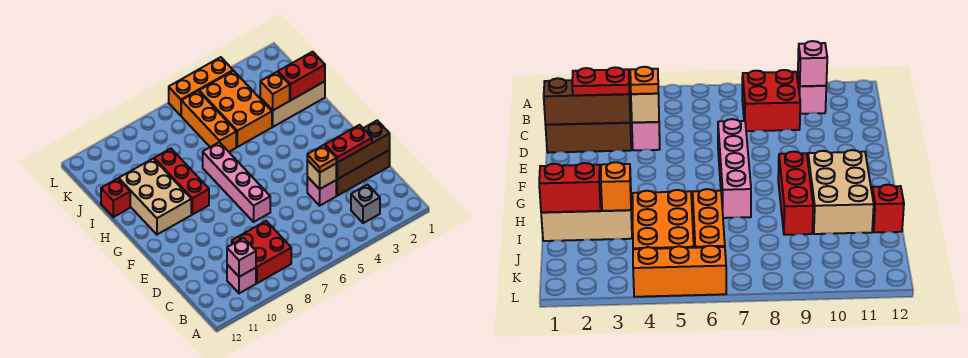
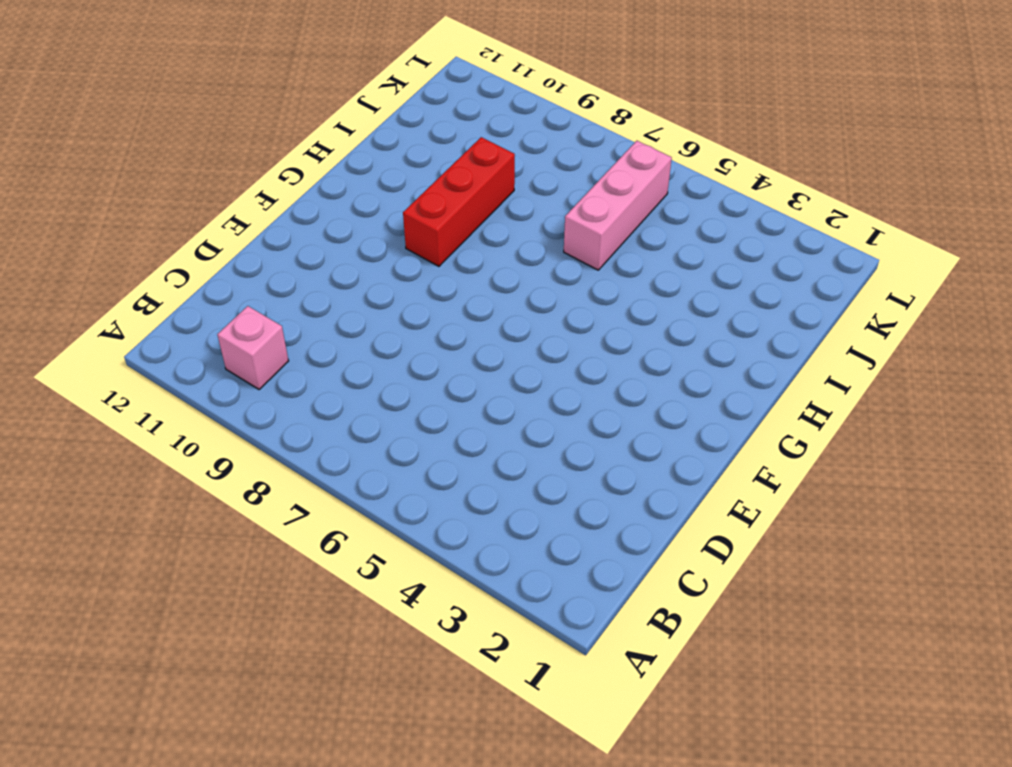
pink 1x3 brick [564,141,672,270] -> orange 1x3 brick [181,91,236,152]
none -> grey 1x1 brick [351,185,380,223]
none -> red 2x2 brick [232,221,291,283]
none -> brown 1x3 brick [336,150,390,196]

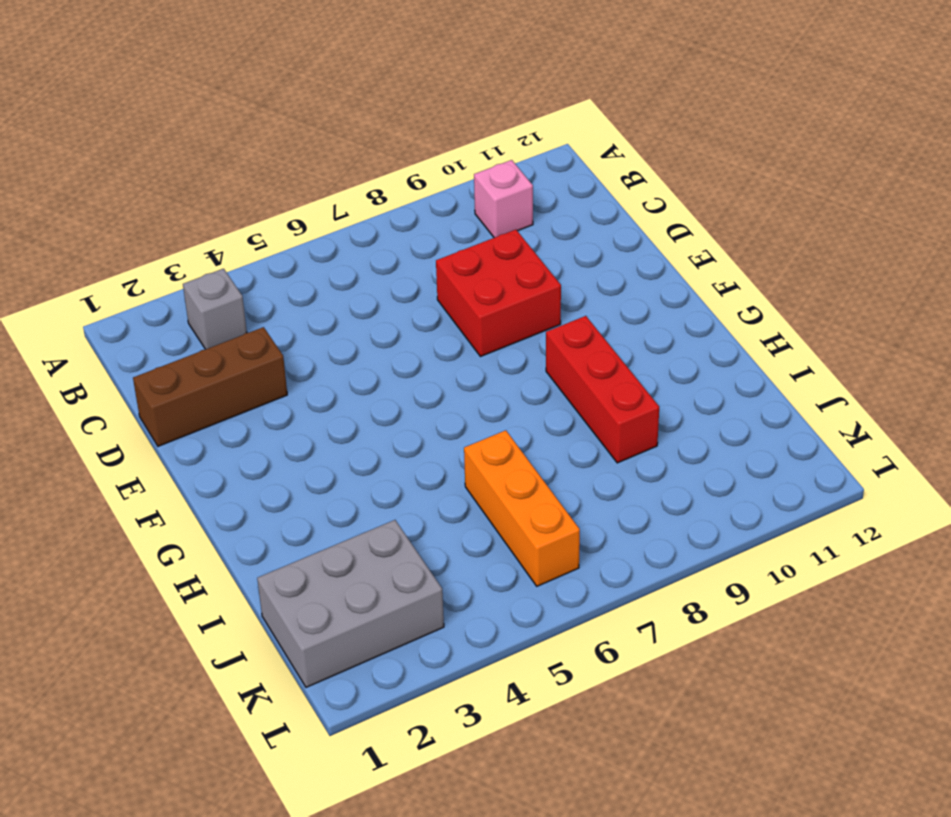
red 2x2 brick [436,230,561,357] -> red 2x2 brick moved to [232,221,291,283]
grey 2x3 brick [257,520,444,687] -> none
none -> pink 1x1 brick [307,177,336,206]
none -> pink 1x4 brick [203,142,270,222]
none -> tan 2x3 brick [119,159,191,235]

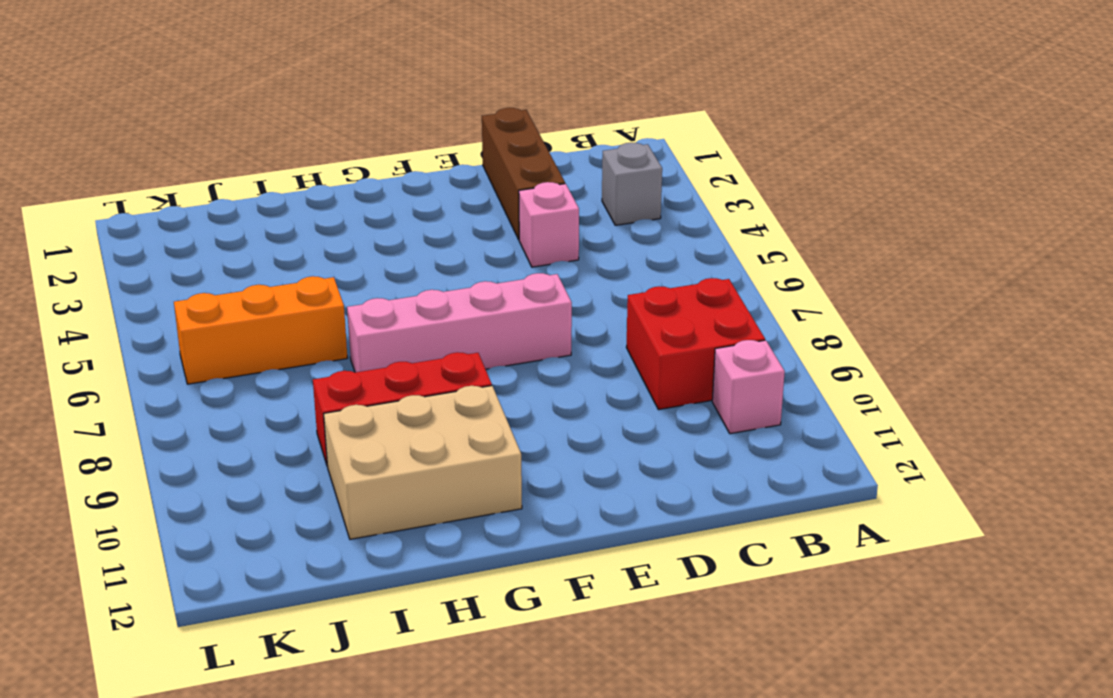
none -> tan 1x3 brick [260,81,325,127]
none -> orange 2x3 brick [199,71,272,147]
none -> red 1x1 brick [101,179,130,217]

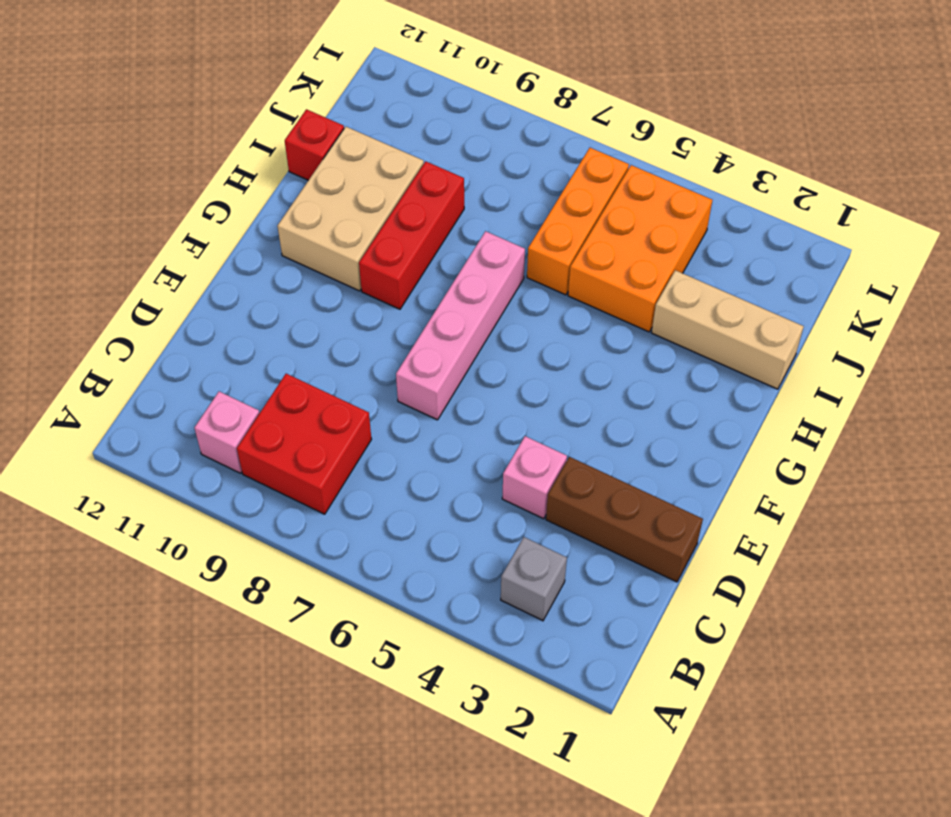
none -> orange 1x3 brick [169,57,233,116]
none -> pink 1x1 brick [227,238,256,277]
none -> brown 1x3 brick [336,120,390,179]

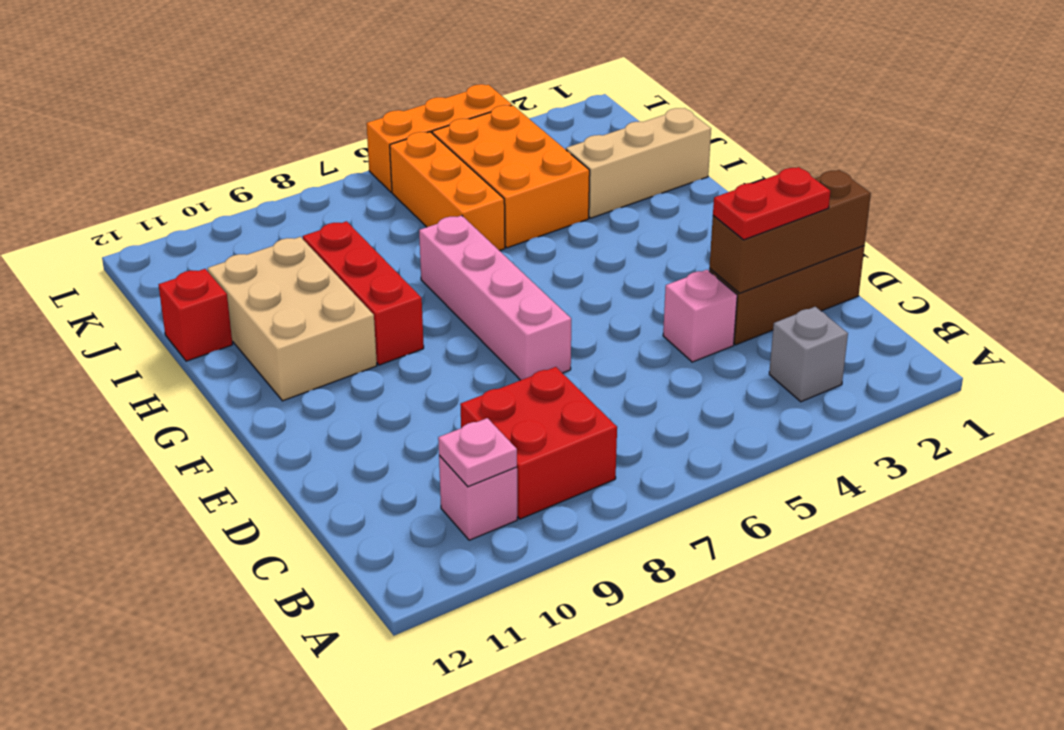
pink 1x1 plate [438,418,517,487] -> pink 1x1 brick [227,238,256,277]
none -> tan 1x1 brick [307,160,336,189]
none -> red 1x2 brick [278,52,325,101]
none -> orange 1x1 brick [260,72,290,110]

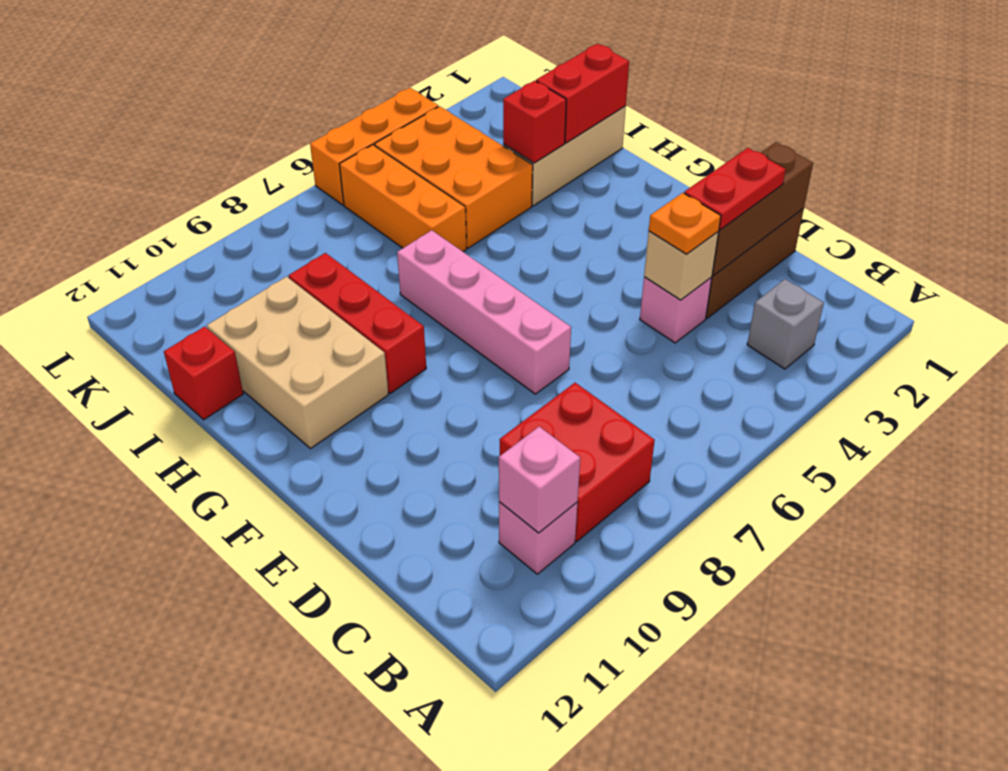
red 1x1 brick [503,81,566,163] -> orange 1x1 brick [260,72,290,110]

